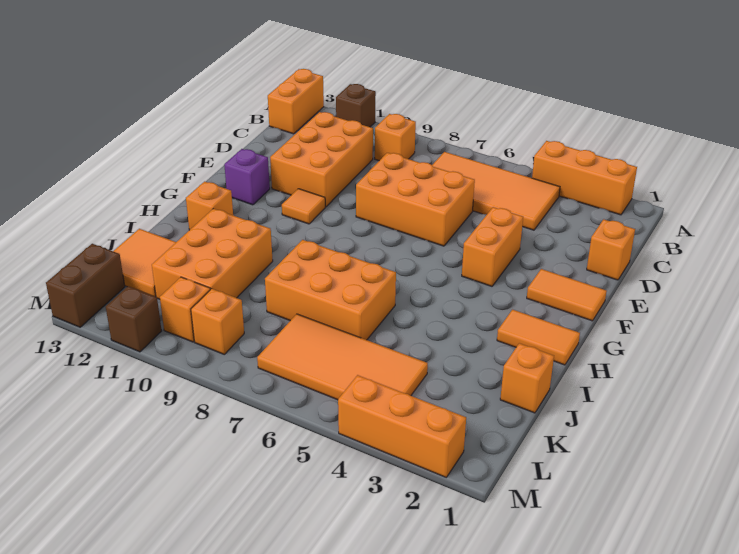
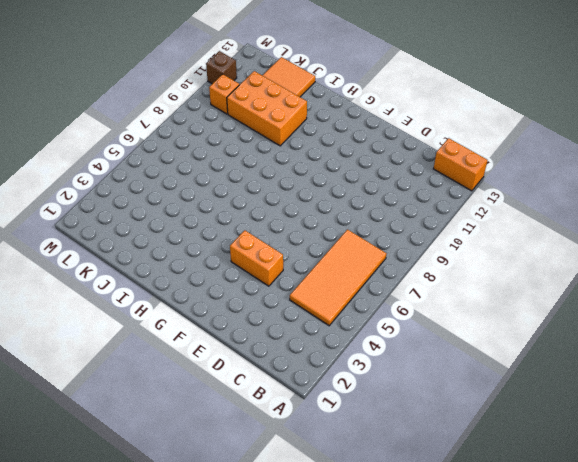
none -> orange 1x3 brick [532,141,637,215]
none -> brown 1x1 brick [336,84,376,127]
none -> orange 1x1 brick [375,114,416,161]

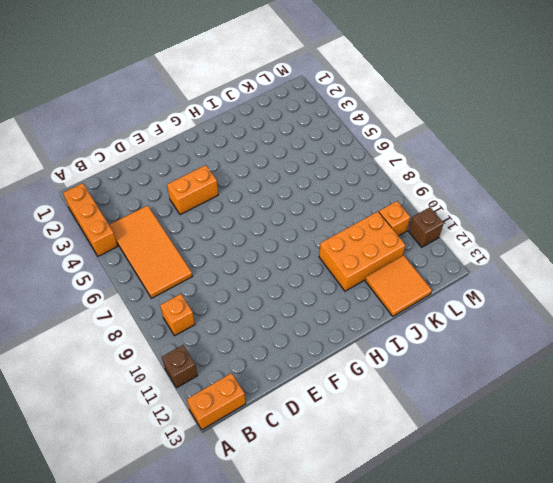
none -> orange 2x3 brick [270,112,373,207]
none -> orange 1x1 brick [587,219,635,280]
none -> orange 2x3 brick [356,153,475,246]

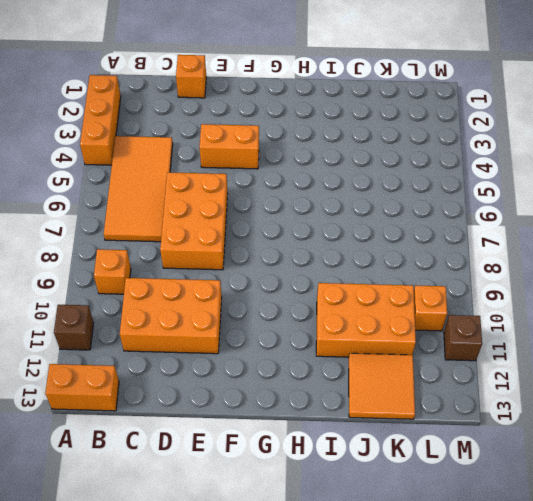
none -> orange 1x2 tile [527,269,607,321]
none -> orange 1x1 tile [282,189,325,224]
none -> purple 1x1 brick [224,149,270,205]

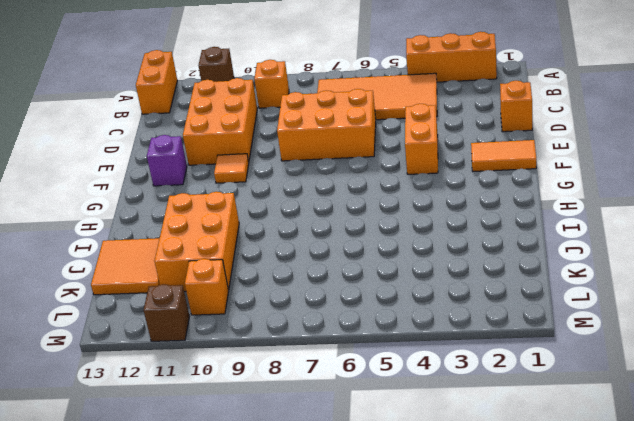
none -> orange 1x2 tile [497,310,580,365]
none -> orange 1x1 brick [186,182,233,230]
none -> orange 2x3 brick [265,240,396,340]

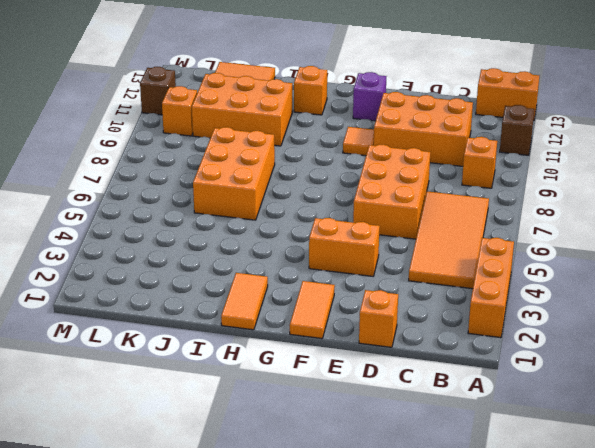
none -> orange 1x1 brick [500,343,554,413]
none -> orange 2x4 tile [257,314,428,400]
none -> orange 1x1 brick [191,289,244,354]

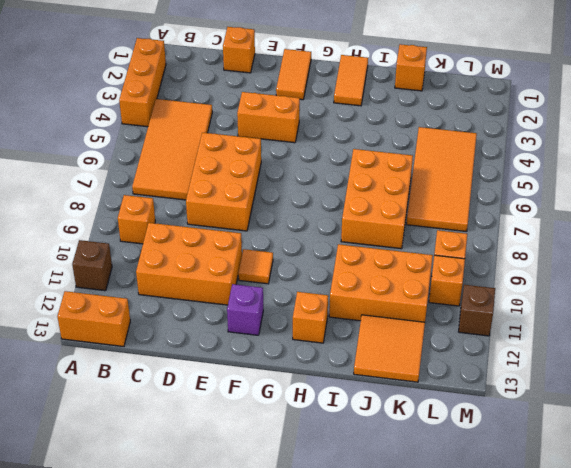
none -> brown 1x2 brick [46,244,125,327]
none -> orange 1x3 brick [338,375,466,477]

